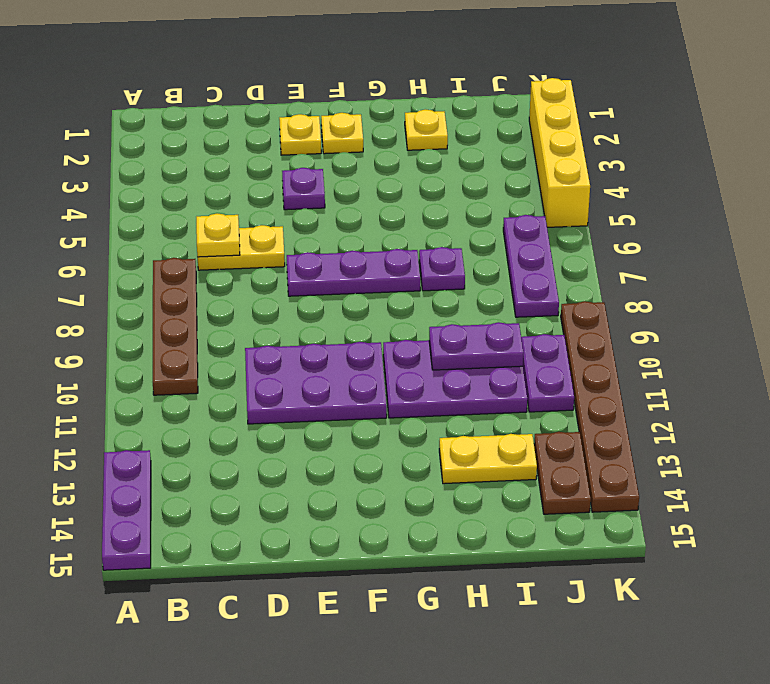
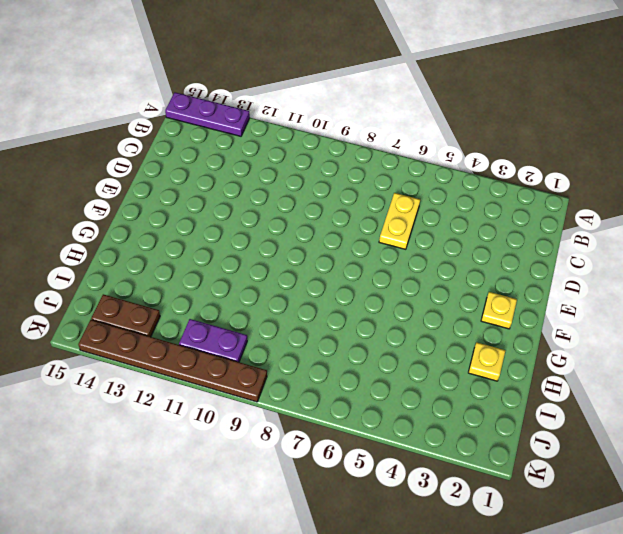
none -> brown 1x4 plate [153,258,198,395]
none -> purple 2x3 plate [245,342,387,424]
none -> yellow 1x1 plate [279,114,321,155]

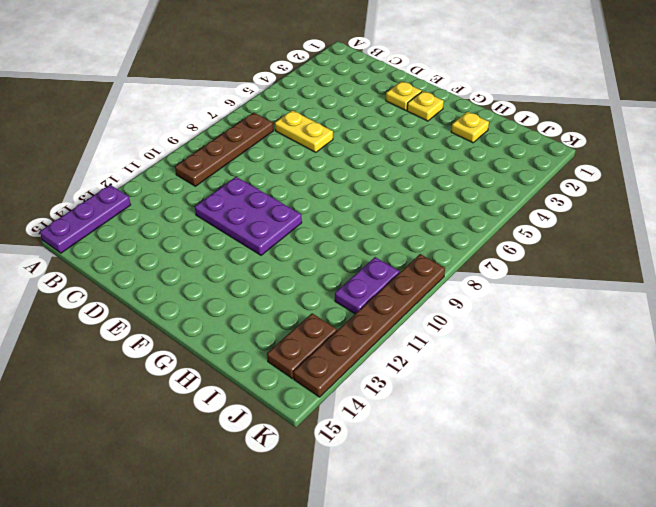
none -> purple 1x1 plate [282,168,325,210]
none -> purple 1x3 plate [287,249,420,296]
none -> purple 2x3 plate [383,340,527,418]

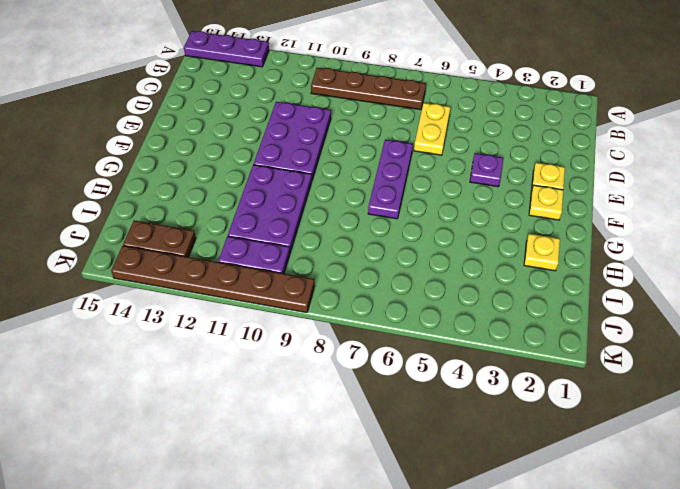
none -> purple 1x1 plate [419,247,465,291]
none -> yellow 1x2 plate [439,434,537,484]
none -> purple 1x3 plate [503,215,559,317]

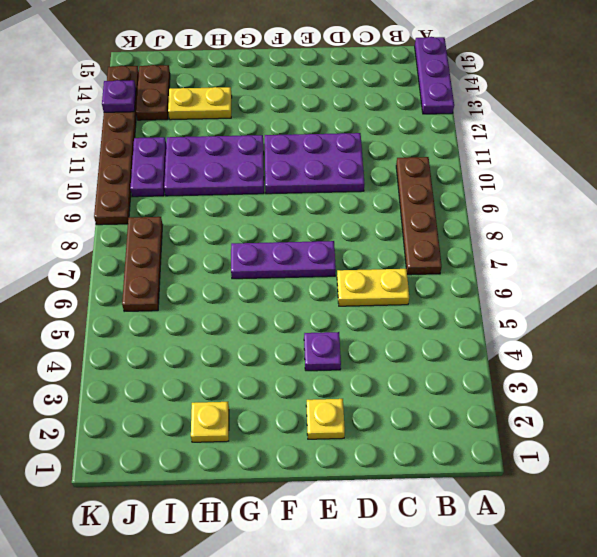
brown 1x3 plate [122,217,163,312] -> purple 1x3 plate [503,215,559,317]
purple 1x1 plate [102,80,136,112] -> purple 1x1 plate moved to [419,247,465,291]
none -> yellow 1x1 plate [321,113,363,154]
none -> yellow 1x4 brick [529,78,590,227]
none -> yellow 1x1 plate [196,213,240,257]

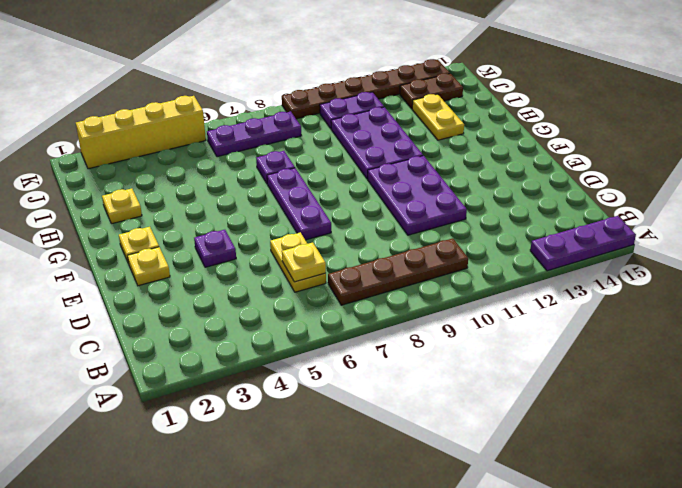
none -> purple 1x2 plate [429,322,523,370]

